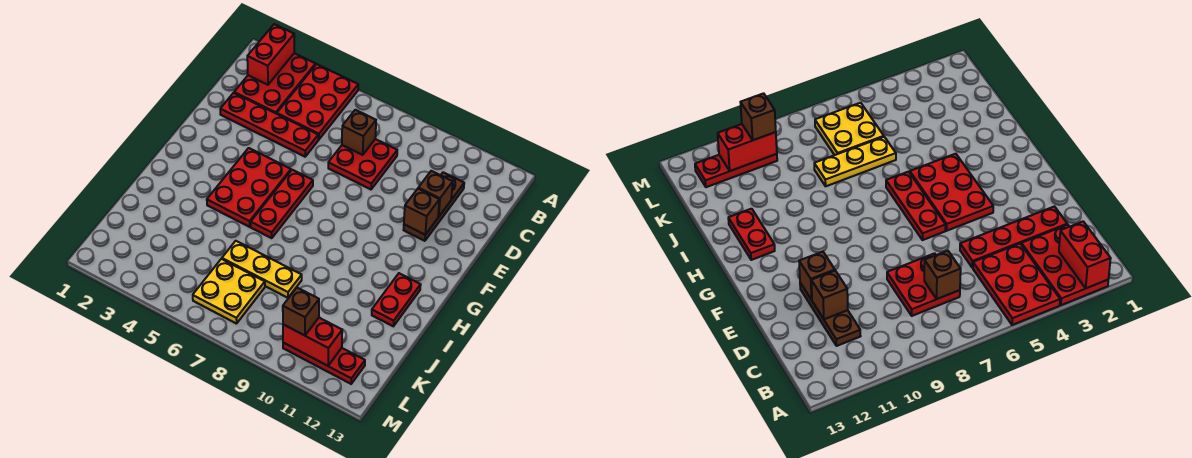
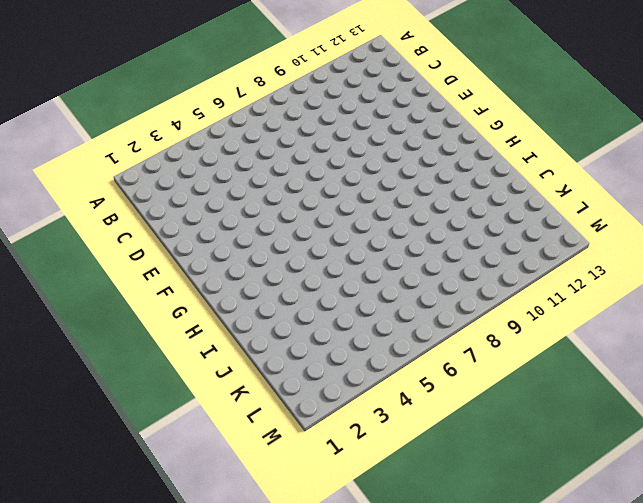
none -> red 2x3 plate [234,53,316,114]
none -> red 2x3 plate [277,64,358,140]
none -> red 2x2 plate [328,139,397,189]

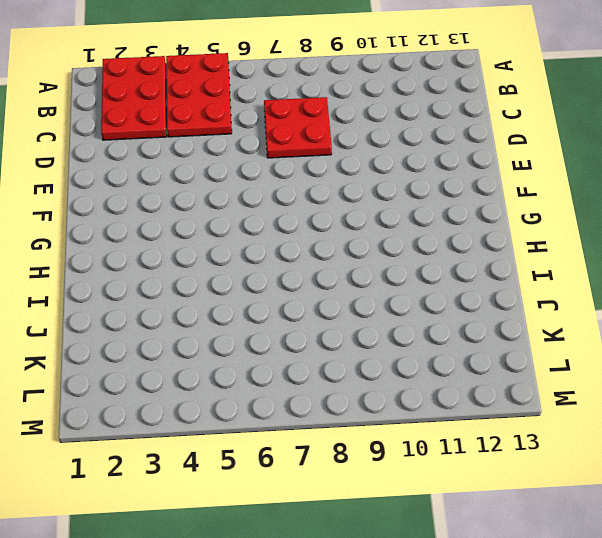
none -> brown 1x3 plate [404,172,464,241]
none -> red 1x4 plate [220,93,318,157]
none -> red 2x3 plate [207,148,291,227]

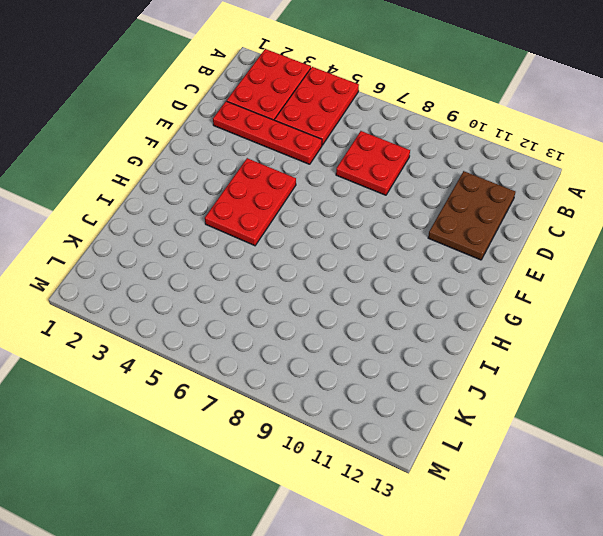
brown 2x3 plate [428,171,515,260] -> brown 1x3 plate [404,172,464,241]
none -> red 1x3 plate [251,170,313,238]
none -> red 1x2 plate [372,273,421,326]
none -> yellow 1x3 plate [222,241,302,298]

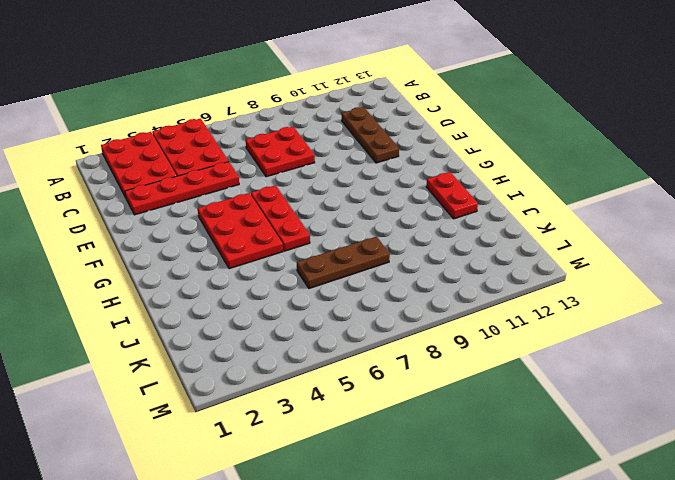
brown 1x3 plate [297,237,390,289] -> yellow 1x3 plate [222,241,302,298]
none -> yellow 2x2 plate [193,259,265,324]
none -> red 1x3 plate [283,343,365,384]
none -> red 1x2 brick [247,24,294,85]

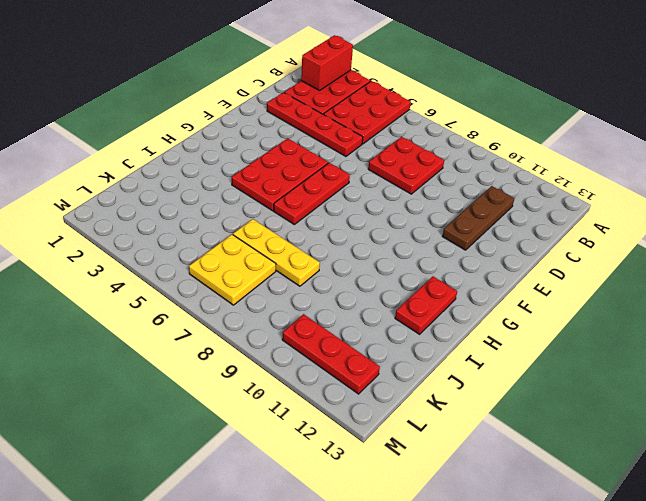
none -> brown 1x1 brick [342,110,376,155]
none -> brown 1x1 brick [418,171,453,217]
none -> brown 1x1 brick [404,189,439,235]

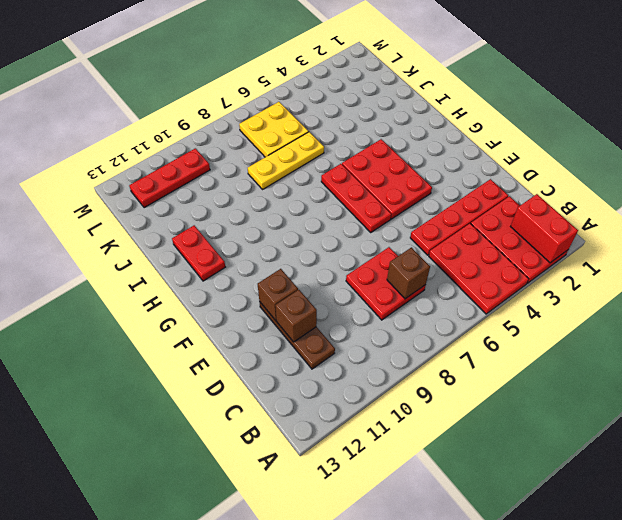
none -> red 1x2 brick [283,318,342,366]
none -> brown 1x1 brick [283,288,319,336]

